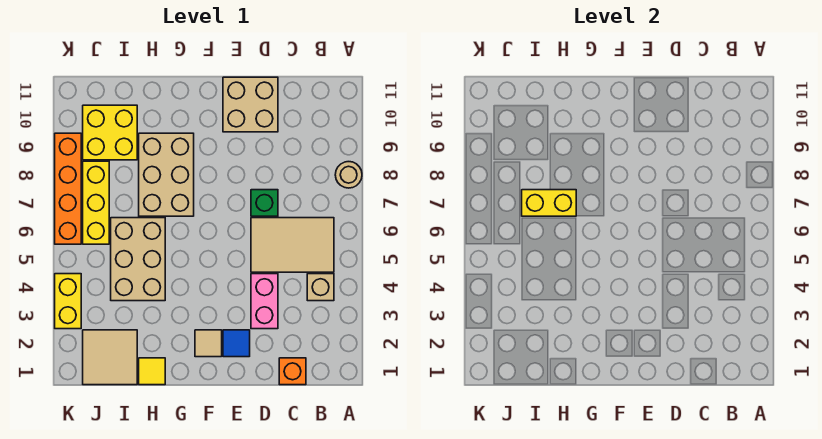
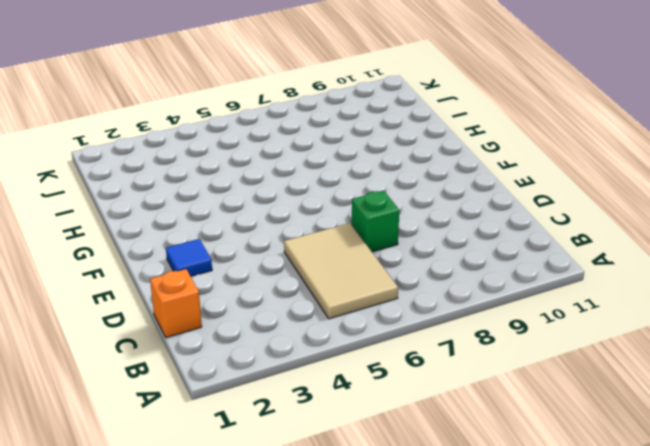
none -> tan 1x1 round brick [335,162,362,188]
none -> tan 1x1 brick [307,274,334,301]
none -> pink 1x2 brick [251,274,278,329]

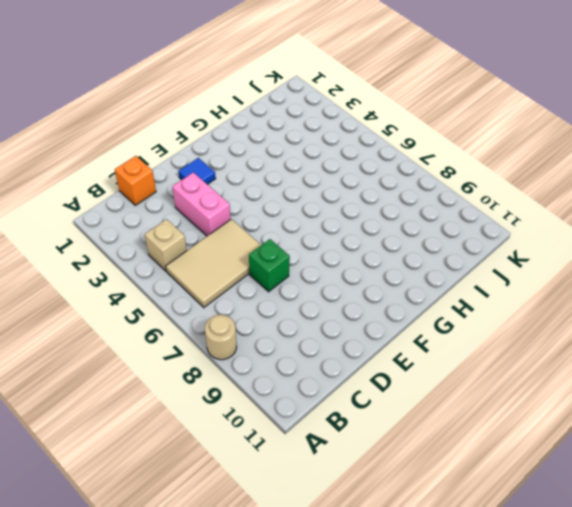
none -> tan 2x2 brick [223,77,278,132]
none -> tan 1x1 tile [195,330,222,357]
none -> tan 2x3 brick [139,133,194,216]

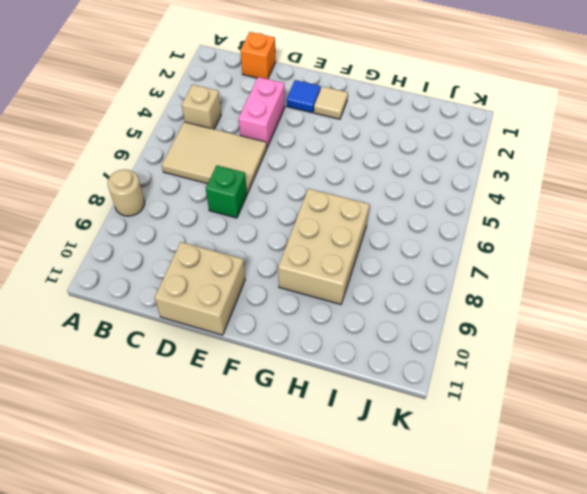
none -> yellow 1x1 tile [139,358,165,385]
none -> tan 2x3 brick [111,218,165,301]
none -> tan 2x2 tile [83,330,137,385]

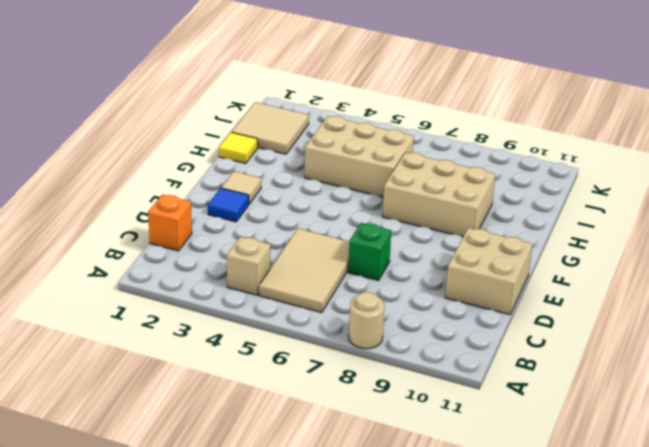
none -> pink 1x2 brick [251,274,278,329]
none -> yellow 2x2 brick [83,105,137,160]
none -> yellow 1x3 brick [83,161,109,244]

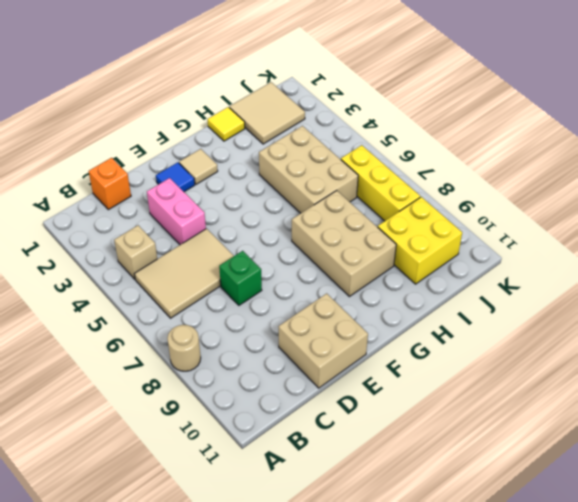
none -> yellow 1x2 brick [55,274,81,329]
none -> orange 1x4 brick [55,133,81,244]
none -> yellow 1x2 brick [522,190,576,216]

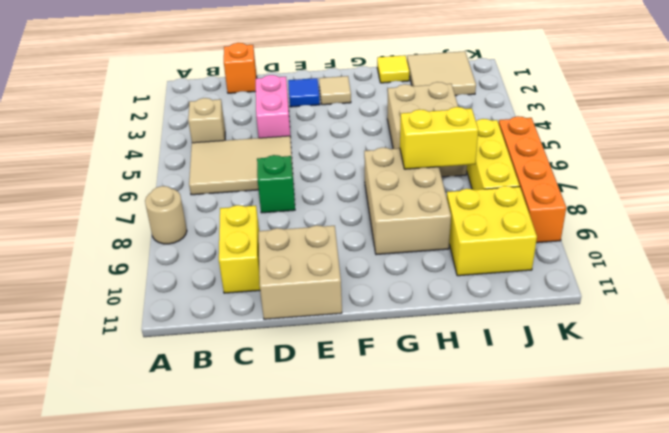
yellow 1x2 brick [219,205,260,293] -> yellow 1x2 brick moved to [55,274,81,329]

